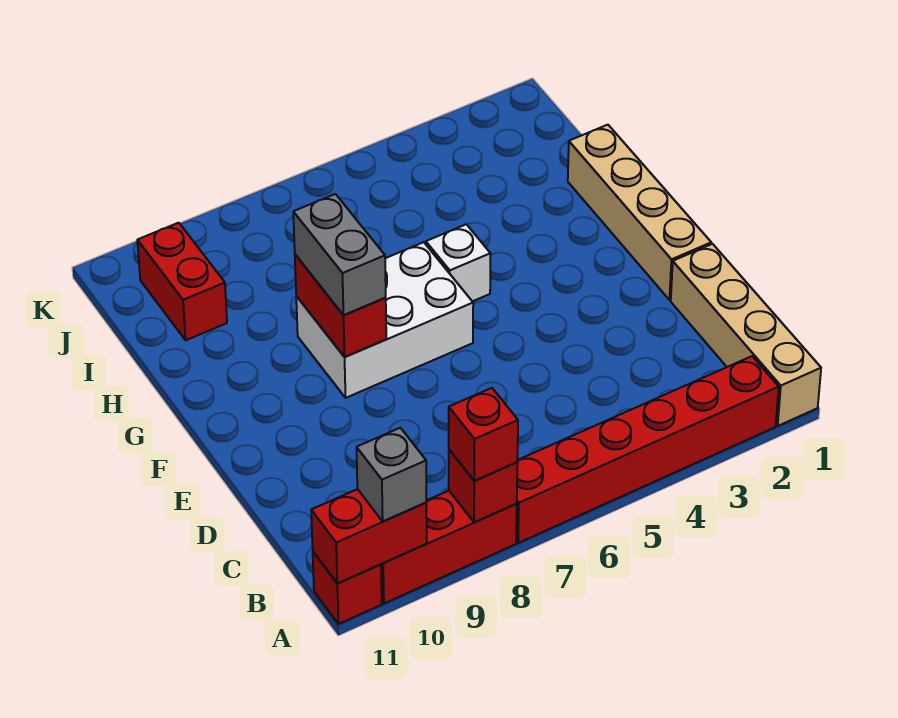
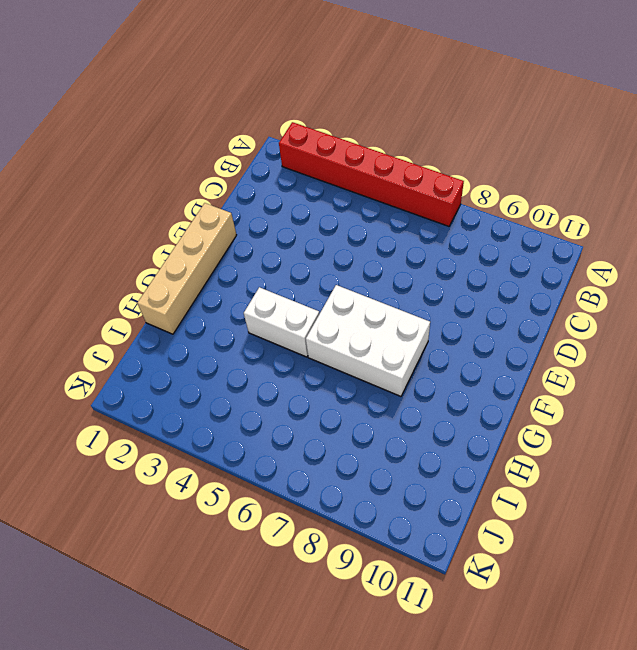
white 1x2 brick [244,287,319,357] -> white 1x1 brick [426,224,491,301]
none -> tan 1x4 brick [671,244,821,426]
none -> red 1x3 brick [381,491,517,603]
none -> red 1x1 brick [313,552,382,624]

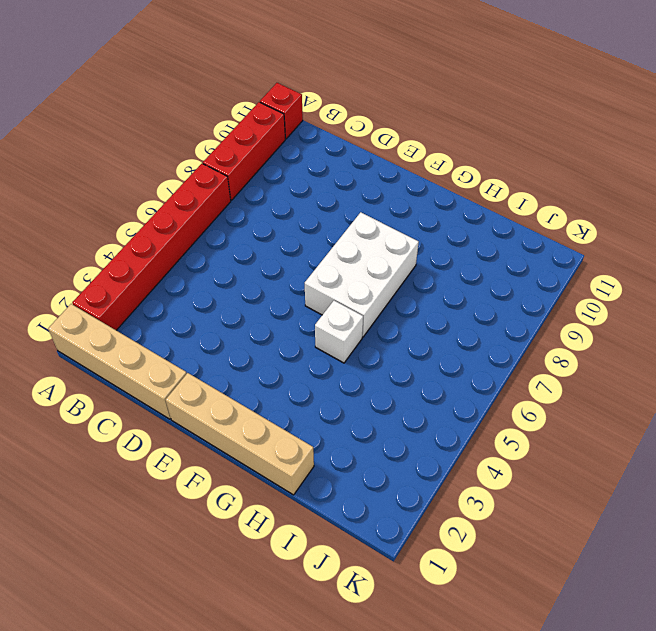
none -> red 1x2 brick [137,223,227,340]
none -> red 1x1 brick [449,450,517,522]
none -> red 1x2 brick [311,489,427,584]

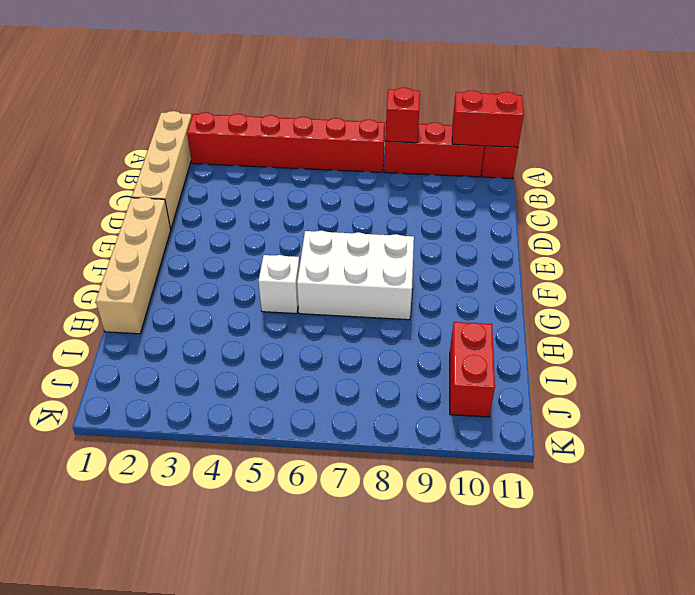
none -> red 1x2 brick [295,255,386,357]
none -> red 1x1 brick [449,388,518,481]
none -> grey 1x1 brick [357,428,426,521]

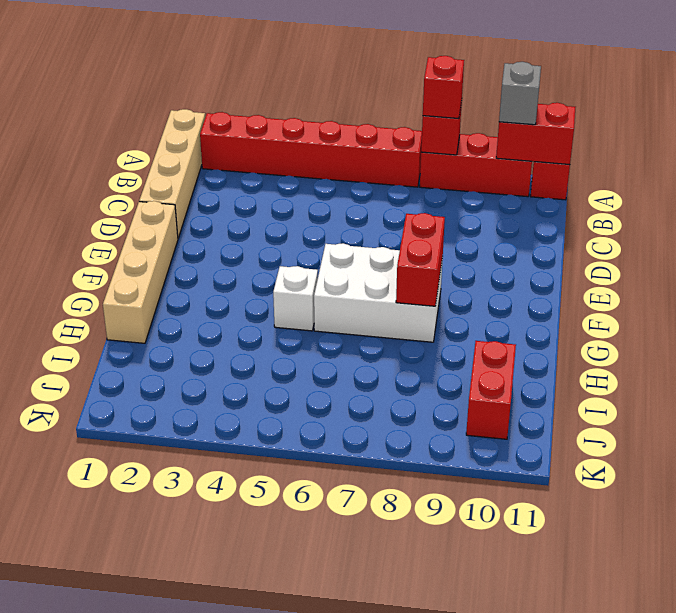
none -> grey 1x2 brick [293,194,386,315]

